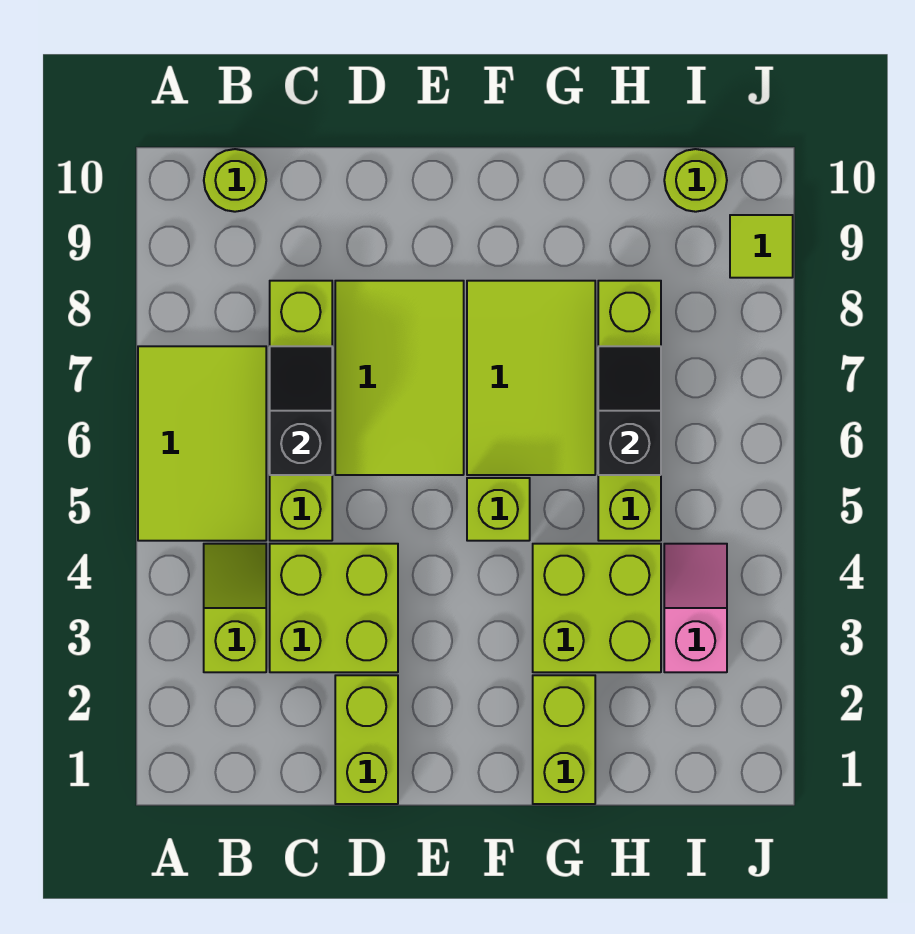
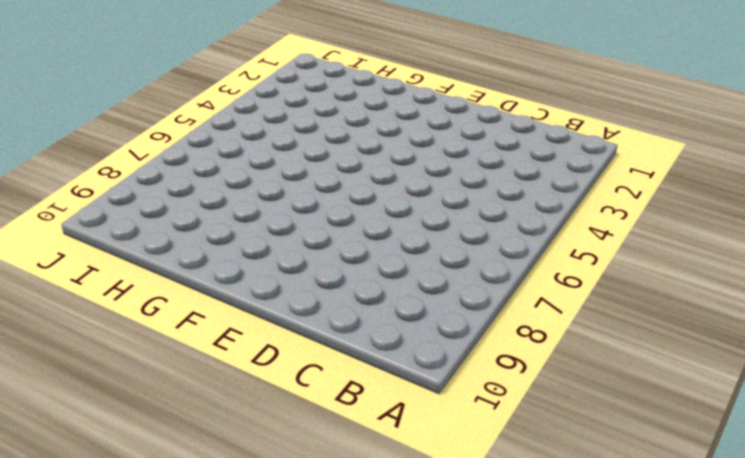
none -> lime 2x3 tile [138,346,266,541]
none -> lime 1x2 slope [204,544,266,672]
none -> lime 1x1 round brick [204,149,266,212]

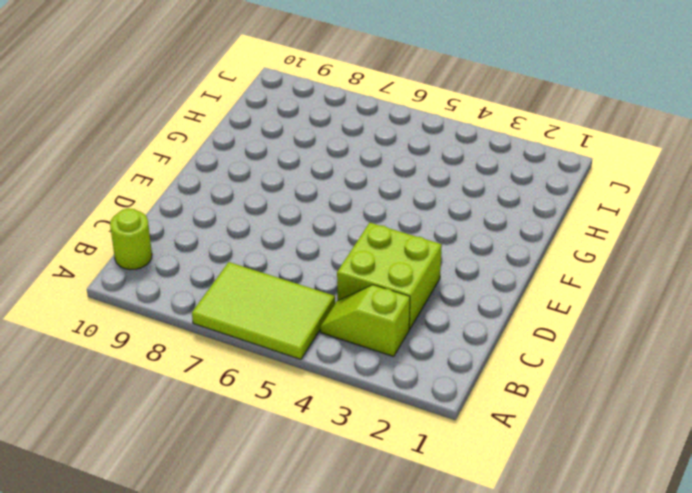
none -> lime 1x4 brick [270,281,332,541]
none -> lime 1x2 brick [335,675,398,804]
none -> lime 2x3 tile [335,281,464,475]

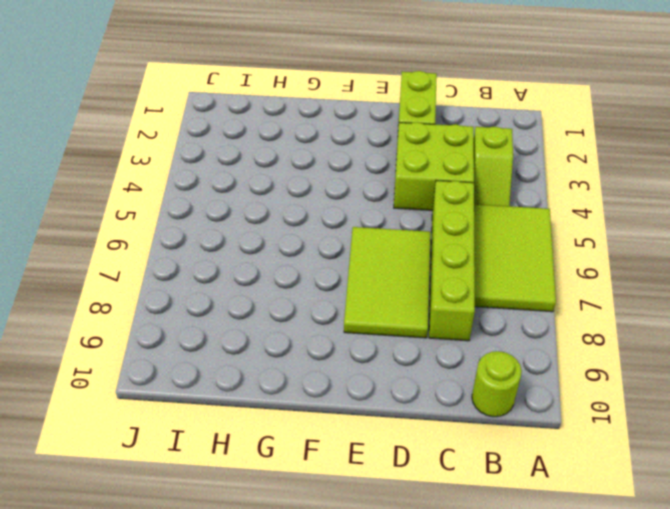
none -> lime 1x1 brick [467,478,530,541]
none -> lime 2x3 tile [467,281,595,475]
none -> lime 1x2 brick [533,675,595,804]

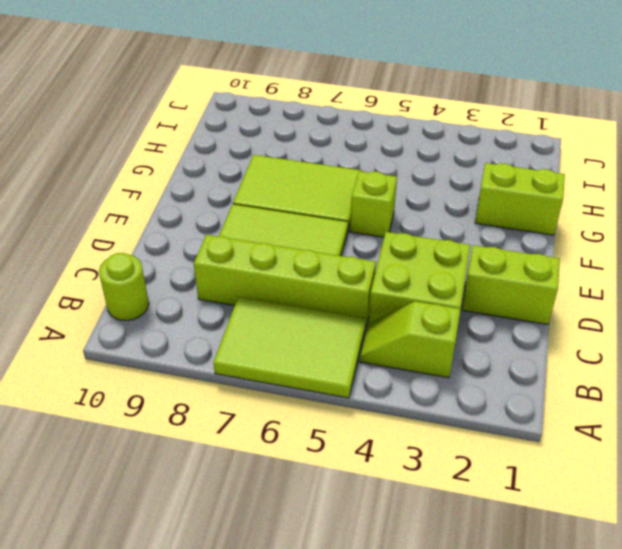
none -> lime 2x2 brick [533,544,661,672]
none -> lime 1x4 brick [598,281,661,541]
none -> pink 1x2 slope [664,544,727,672]

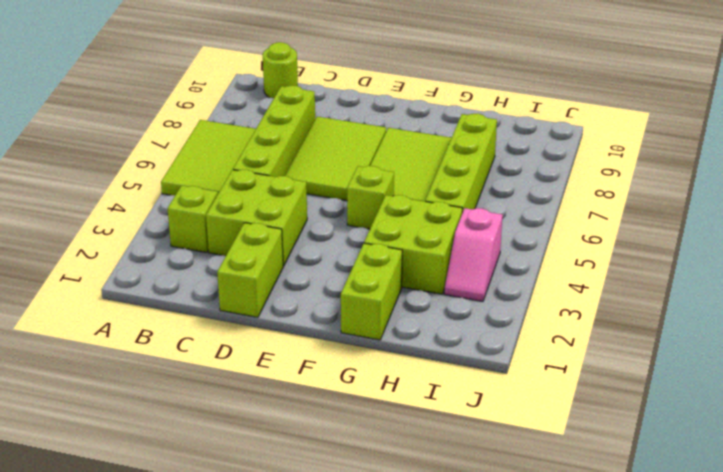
pink 1x2 slope [444,208,503,301] -> pink 1x2 slope turned to [664,544,727,672]
none -> lime 1x1 round brick [664,149,727,212]
none -> lime 1x1 tile [730,215,793,278]
none -> black 1x2 slope [270,346,332,475]

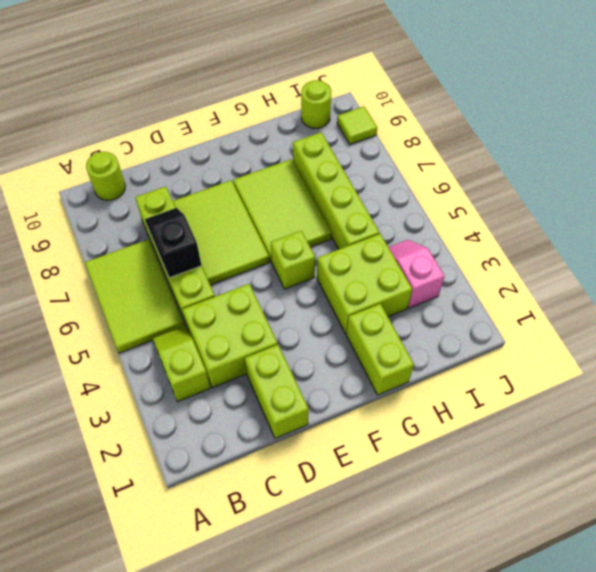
none -> black 1x2 slope [598,346,661,475]

